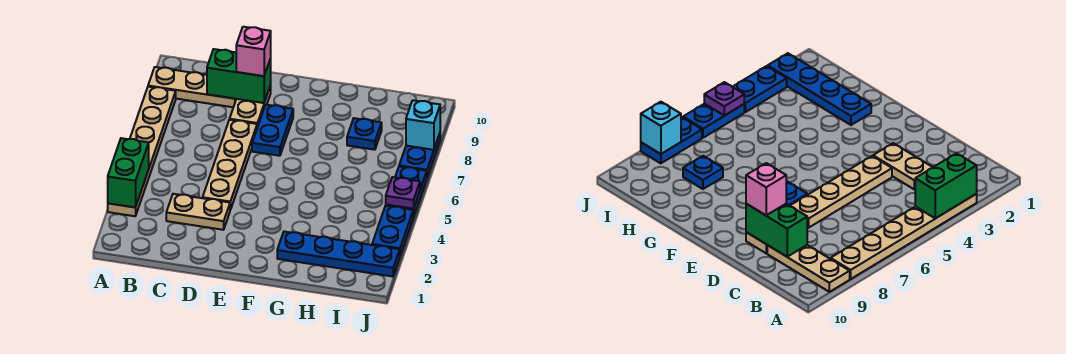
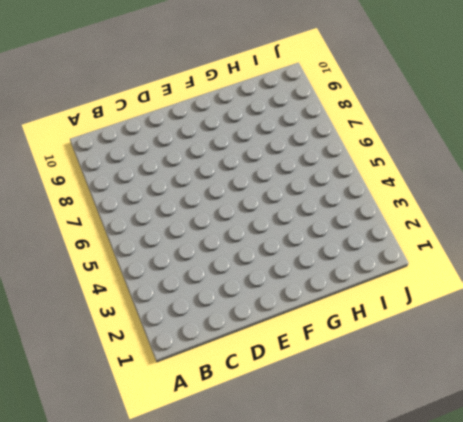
none -> tan 1x6 plate [108,87,176,216]
none -> tan 1x3 plate [148,67,236,107]
none -> tan 1x2 plate [166,194,230,230]

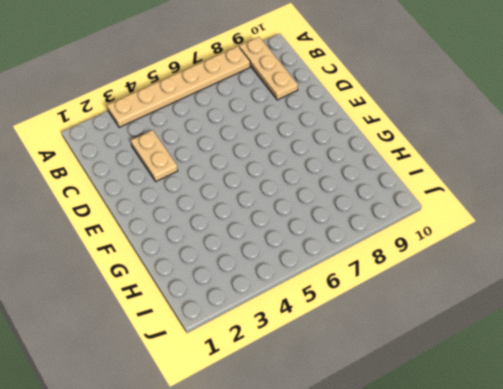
none -> tan 1x4 plate [203,120,257,210]
none -> tan 1x2 plate [230,86,271,127]
none -> blue 1x2 plate [252,105,293,156]

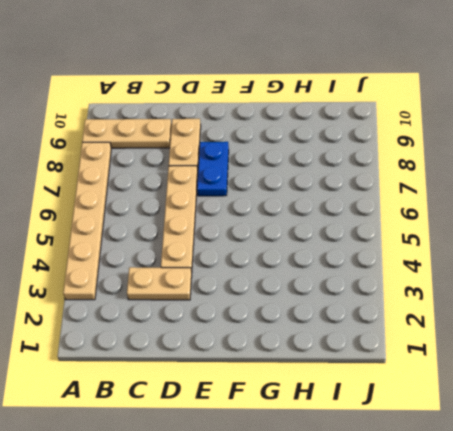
none -> blue 1x4 plate [277,232,400,276]
none -> blue 1x1 plate [347,118,382,150]
none -> blue 1x2 plate [372,206,413,256]

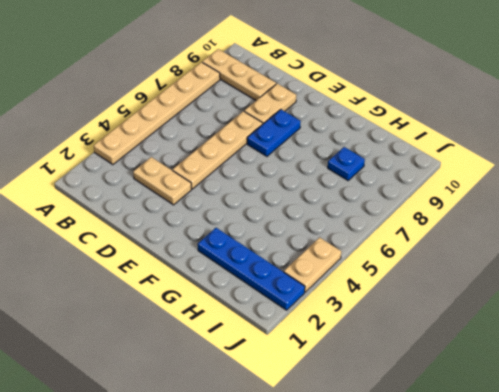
tan 1x2 plate [284,237,341,292] -> blue 1x2 plate [372,206,413,256]
none -> blue 1x2 plate [386,166,427,217]
none -> blue 1x2 plate [399,133,440,177]
none -> green 1x2 brick [108,138,149,207]

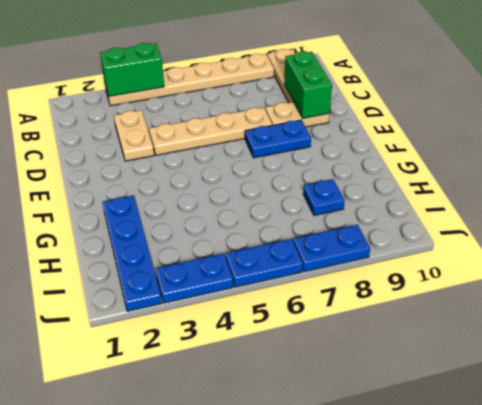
none -> purple 1x1 plate [386,177,420,209]
none -> cyan 1x1 brick [406,100,440,150]
none -> pink 1x1 brick [236,27,271,76]

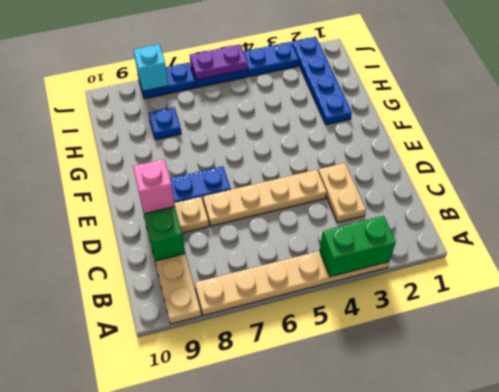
purple 1x2 plate [190,44,248,80] -> purple 1x1 plate [386,177,420,209]

